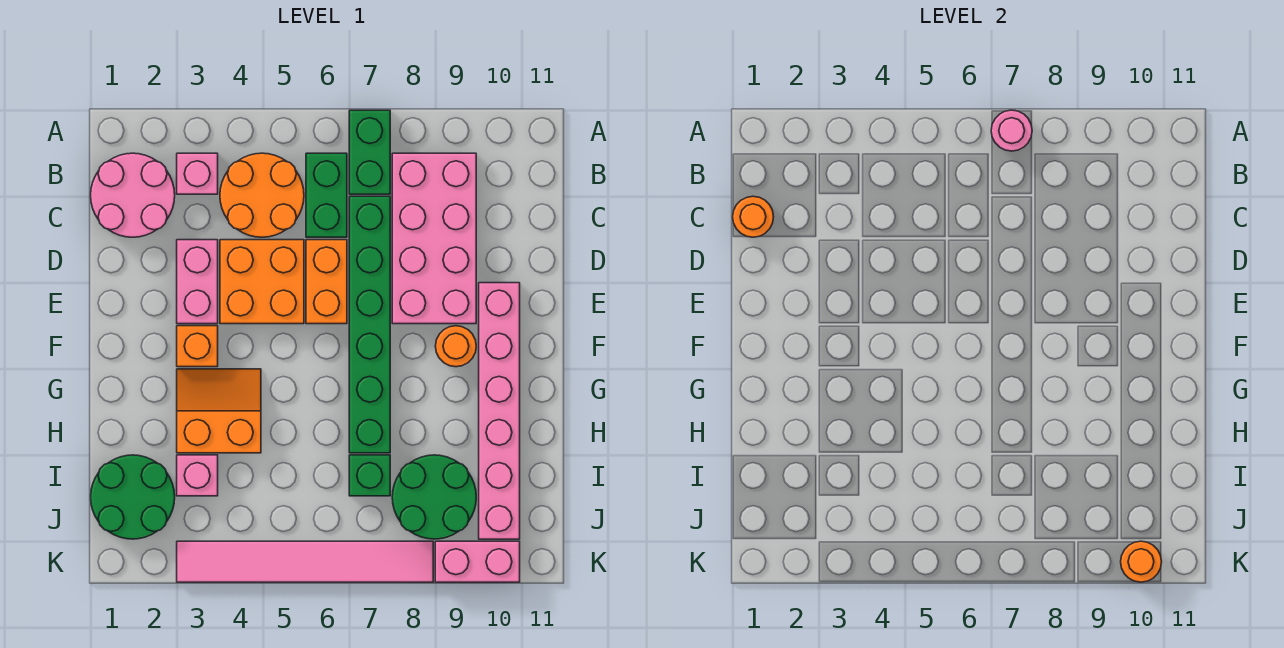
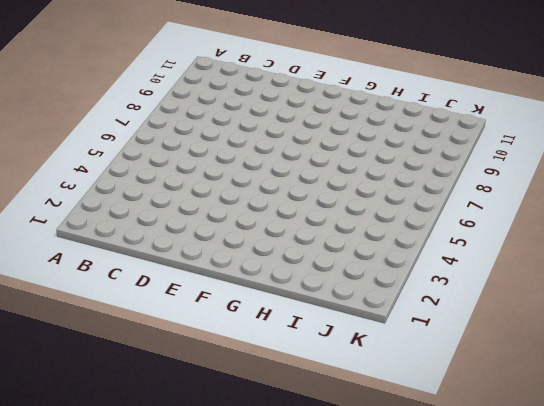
none -> green 1x2 brick [349,110,390,194]
none -> pink 2x2 round brick [91,153,175,237]
none -> pink 1x1 brick [177,153,218,194]

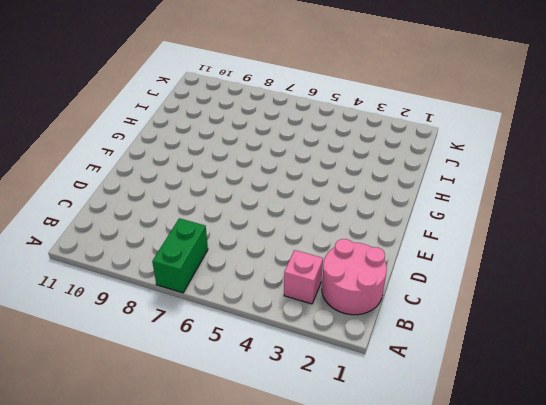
none -> orange 2x2 round brick [220,153,304,237]
none -> green 1x2 brick [306,153,347,237]
none -> pink 2x4 brick [392,153,476,324]

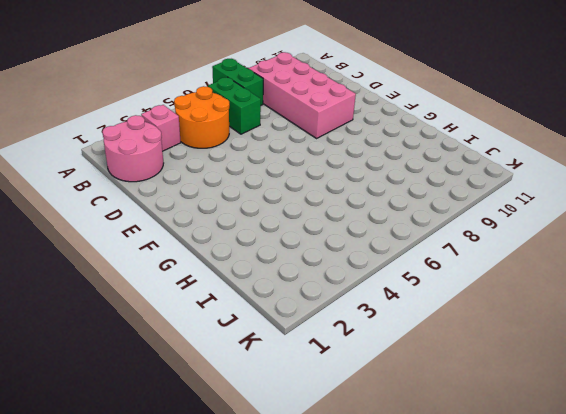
none -> green 1x6 brick [349,196,390,453]
none -> pink 1x2 brick [177,240,218,324]
none -> orange 2x2 brick [220,240,304,324]

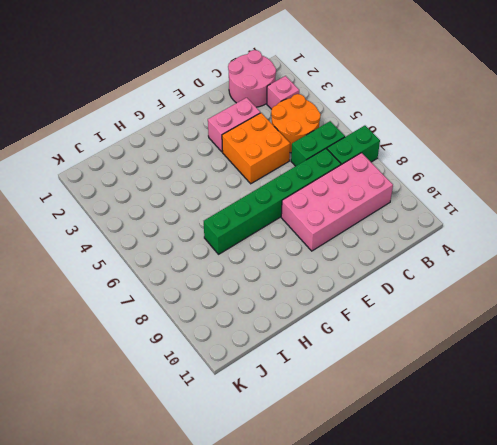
none -> orange 1x2 brick [306,240,347,324]
none -> pink 1x6 brick [479,283,520,539]
none -> orange 1x1 brick [177,326,218,367]

